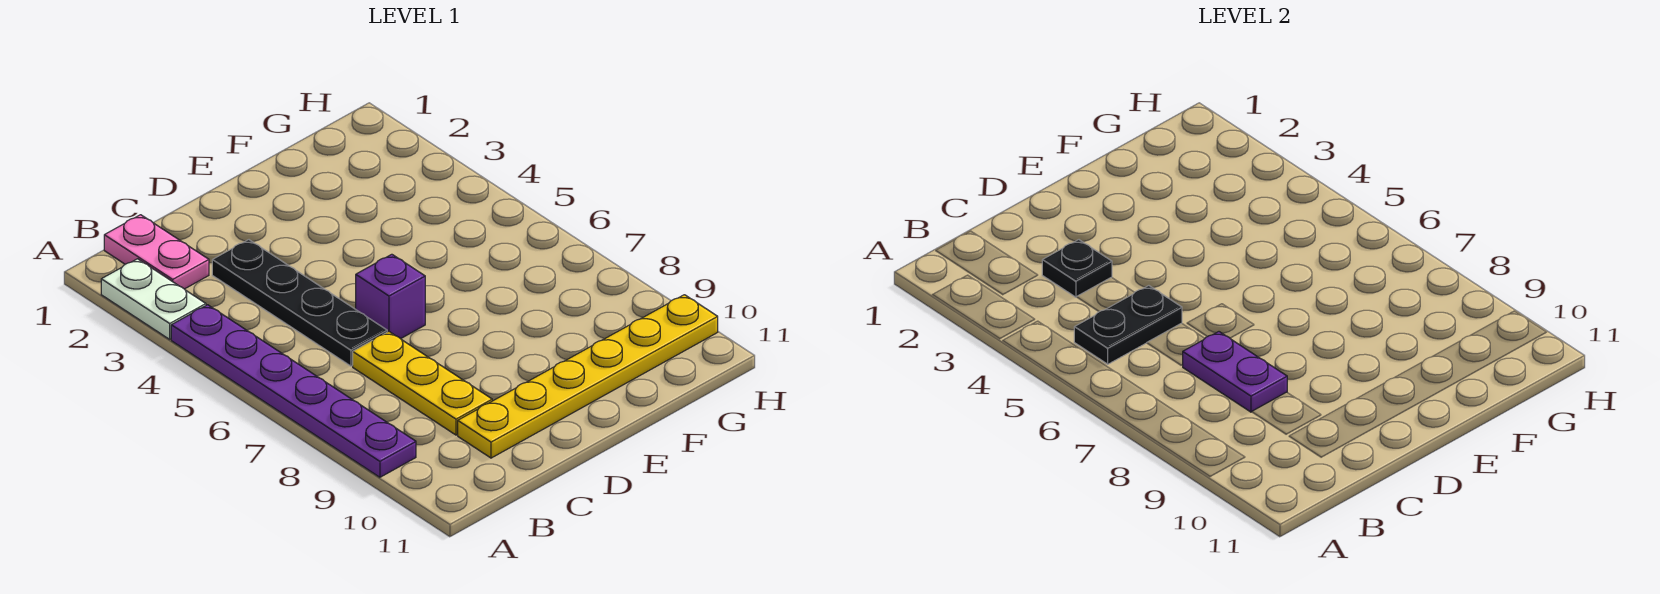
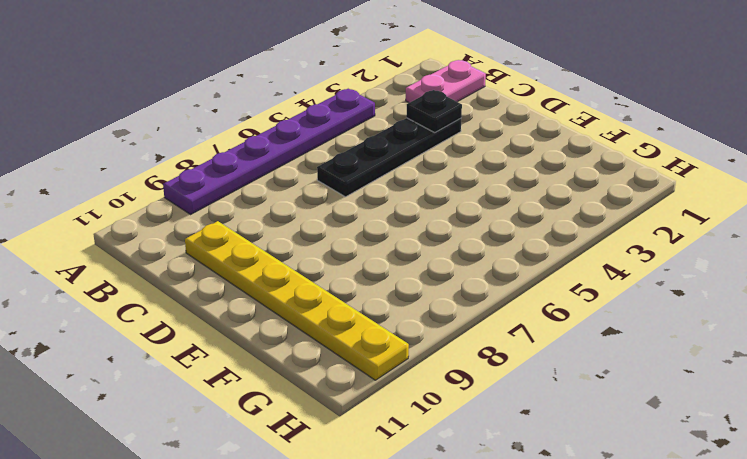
none -> white 1x2 plate [101,259,206,339]
none -> yellow 1x3 plate [353,332,492,435]

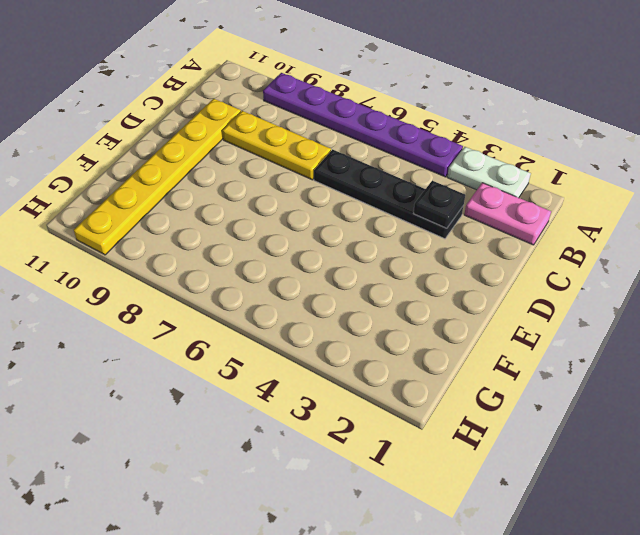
none -> purple 1x1 brick [356,254,425,339]
none -> black 1x2 plate [1074,286,1182,364]

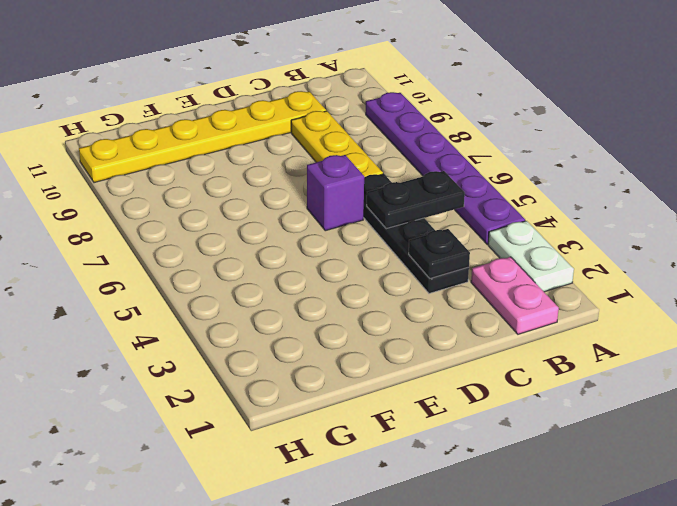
none -> purple 1x2 plate [1182,332,1287,412]

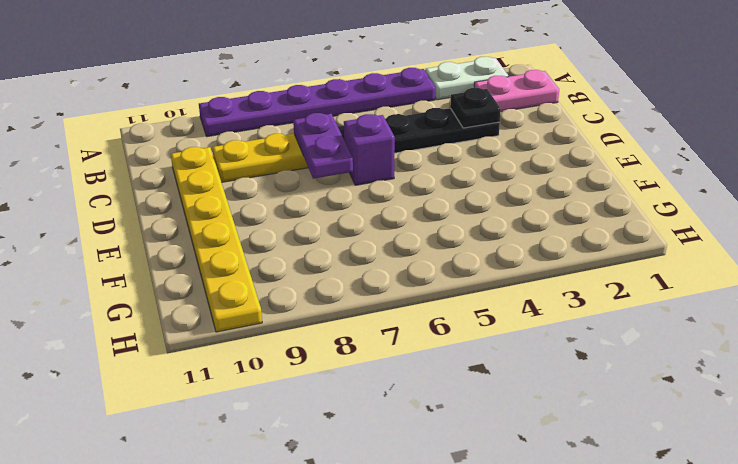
purple 1x2 plate [293,113,353,179] -> purple 1x2 plate turned to [1182,332,1287,412]
none -> black 1x2 plate [1074,286,1182,364]

